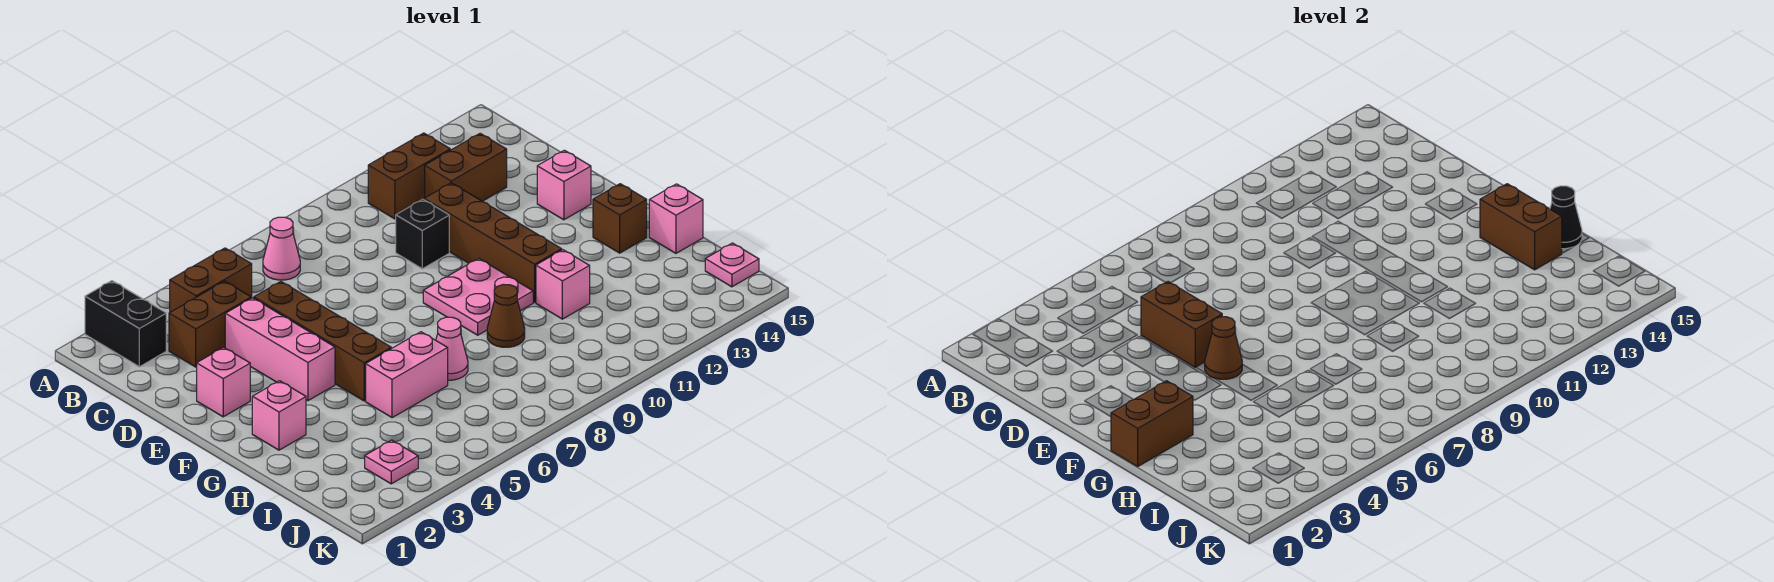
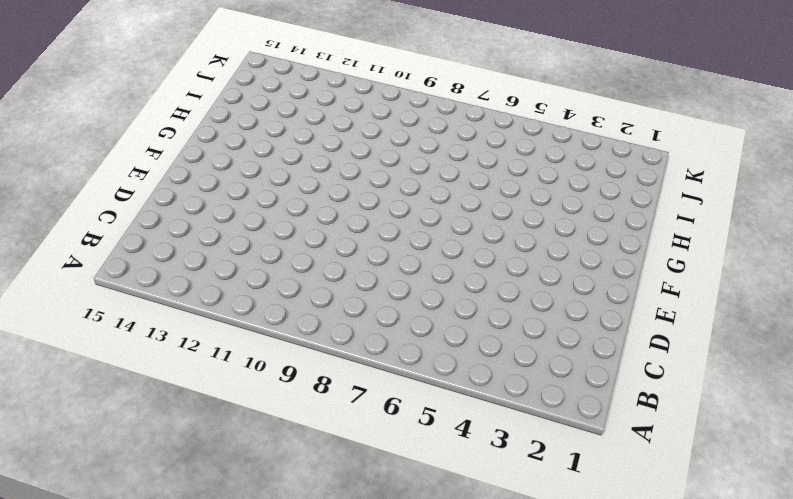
none -> black 1x2 brick [85,281,166,367]
none -> brown 1x2 brick [170,248,252,312]
none -> pink 1x1 cone [263,217,300,280]

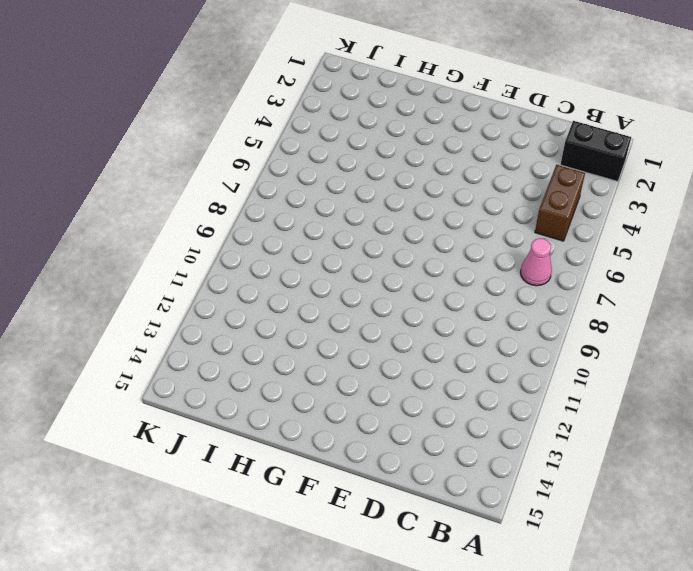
none -> brown 1x2 brick [368,133,450,219]
none -> brown 1x2 brick [169,281,251,367]
none -> brown 1x2 brick [425,133,507,201]

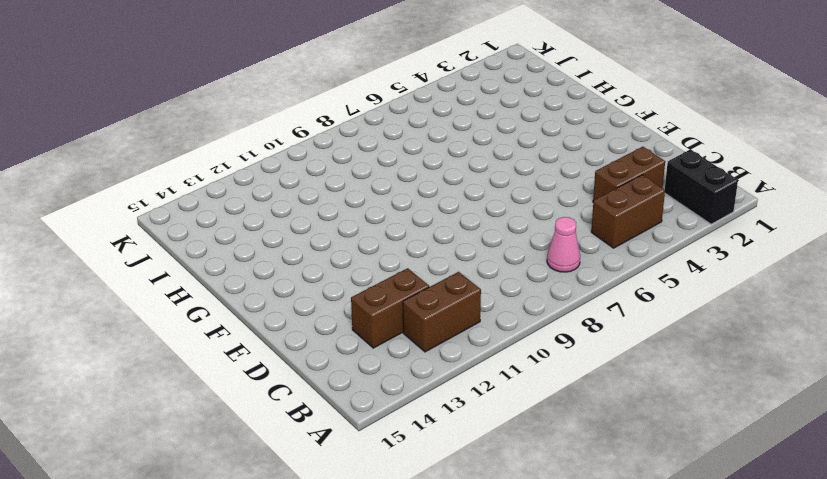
none -> pink 1x3 brick [225,298,335,401]
none -> brown 1x4 brick [254,282,391,401]
none -> black 1x1 brick [396,199,449,269]

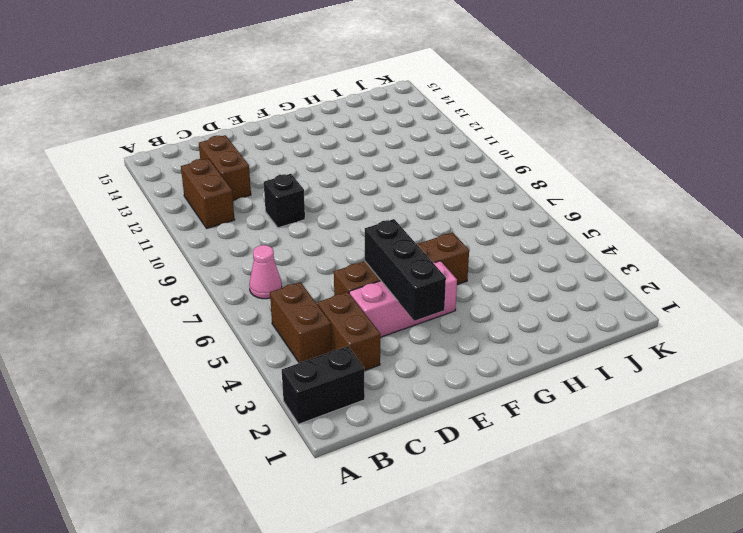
black 1x3 brick [365,219,446,321] -> brown 1x2 brick [1141,282,1222,368]
none -> brown 1x4 brick [424,183,562,302]
none -> pink 1x1 brick [197,347,250,417]
none -> pink 1x1 brick [537,150,591,220]

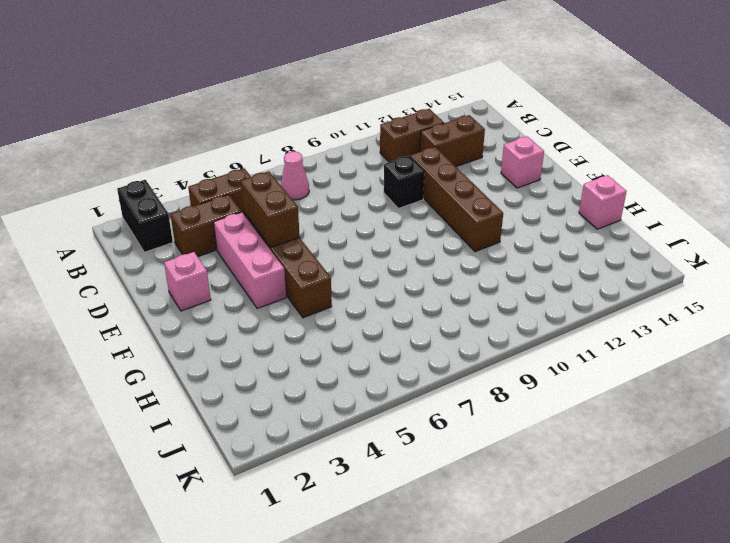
none -> pink 2x2 plate [423,258,533,335]
none -> pink 1x1 brick [252,381,306,450]
none -> brown 1x1 brick [593,184,647,253]

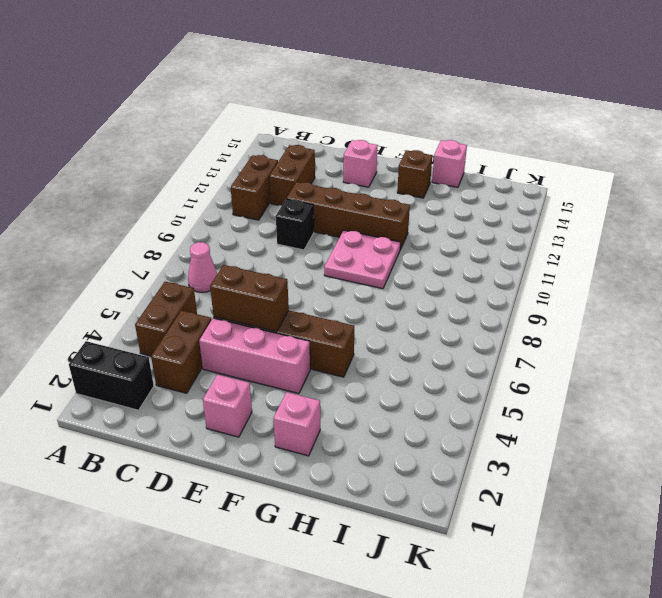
none -> pink 1x2 brick [366,332,448,418]
none -> pink 1x1 cone [436,317,468,380]
none -> brown 1x1 cone [487,284,525,347]

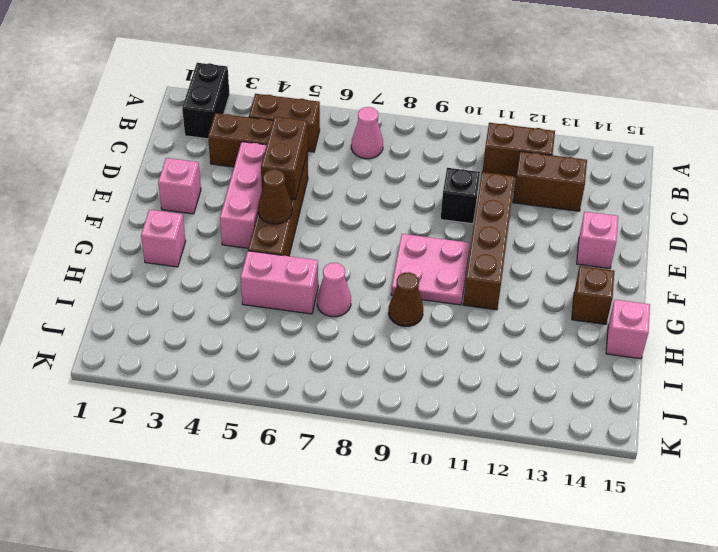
none -> pink 1x1 brick [536,250,590,319]
none -> pink 1x1 plate [365,440,418,484]
none -> pink 1x1 plate [705,243,759,287]

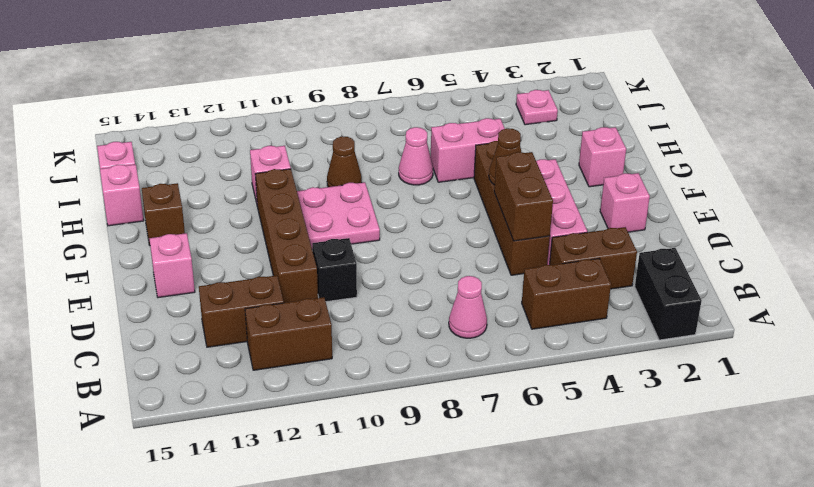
none -> brown 1x2 brick [1111,381,1193,467]
none -> brown 1x2 brick [1480,184,1562,270]
none -> black 1x1 cone [1550,186,1582,249]

